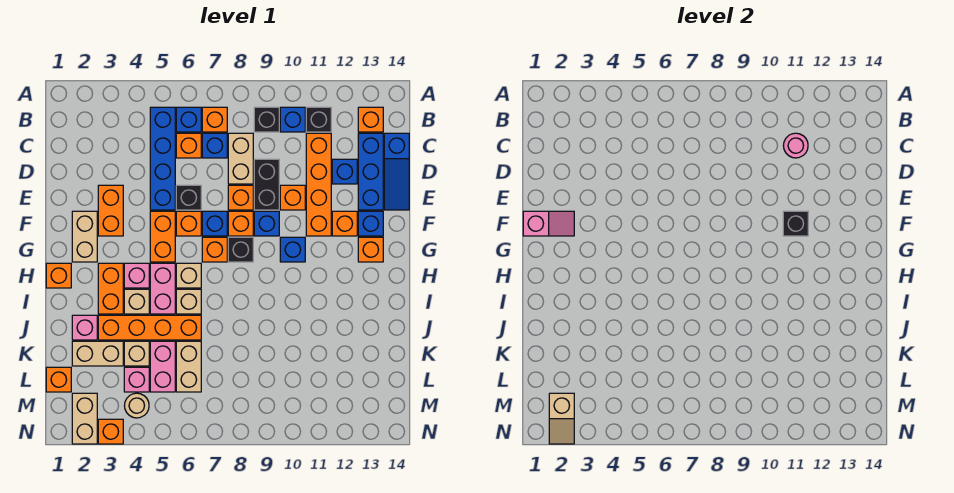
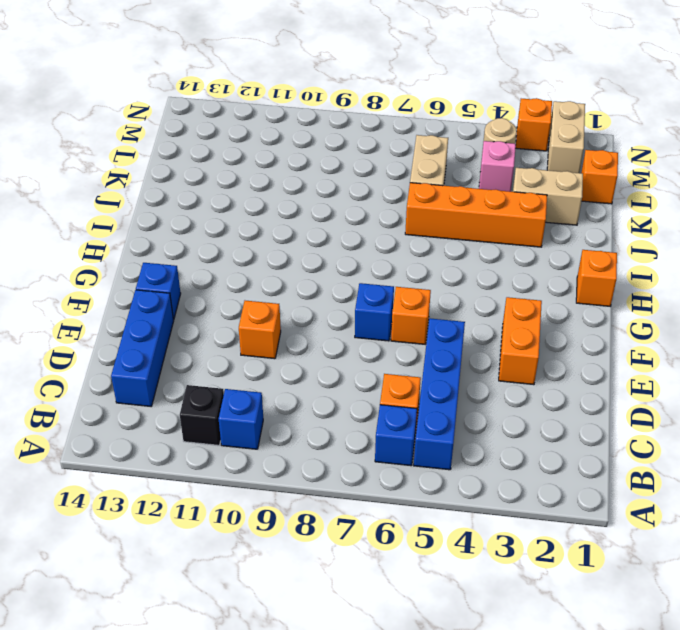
none -> orange 1x1 brick [202,107,227,132]
none -> black 1x1 brick [254,107,279,132]
none -> orange 1x1 brick [358,107,383,132]
none -> blue 1x1 brick [202,133,227,158]

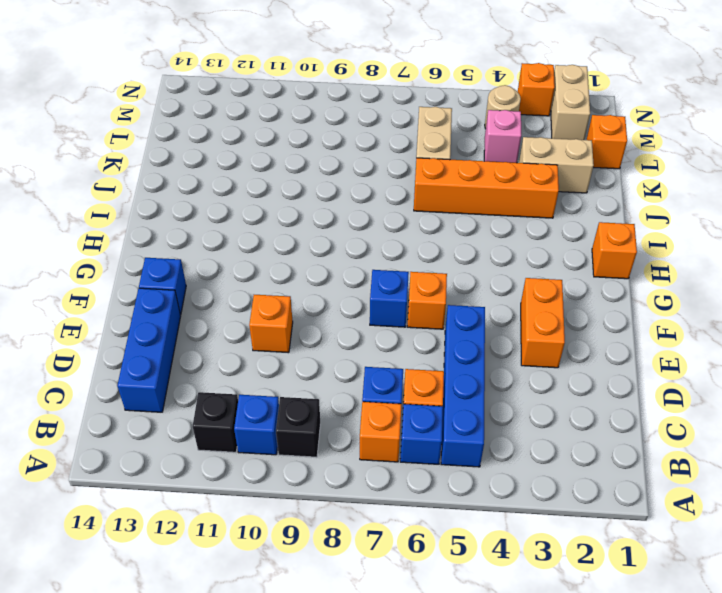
none -> orange 1x1 brick [358,107,383,132]
none -> tan 1x2 brick [228,133,253,184]
none -> orange 1x4 brick [306,133,331,236]
none -> blue 1x3 slope [384,133,409,210]

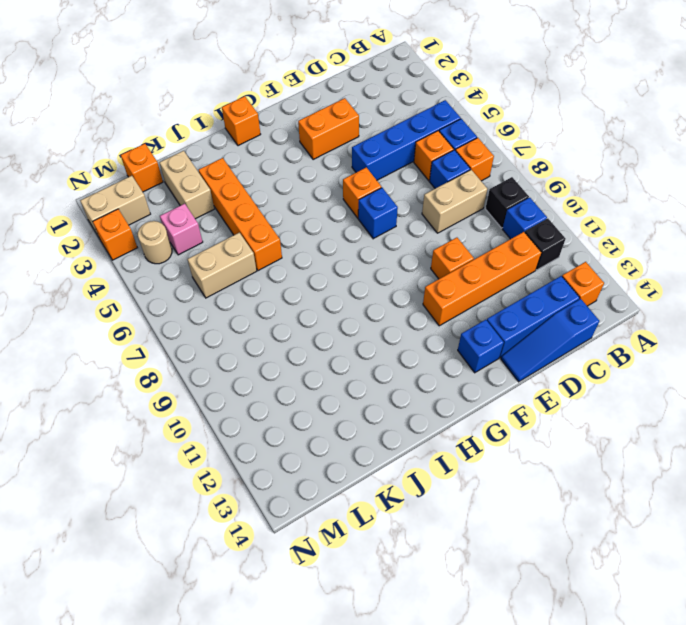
none -> black 1x2 brick [254,159,279,210]
none -> blue 1x1 brick [332,159,357,184]
none -> black 1x1 brick [176,185,201,210]
none -> orange 1x1 brick [228,185,253,210]

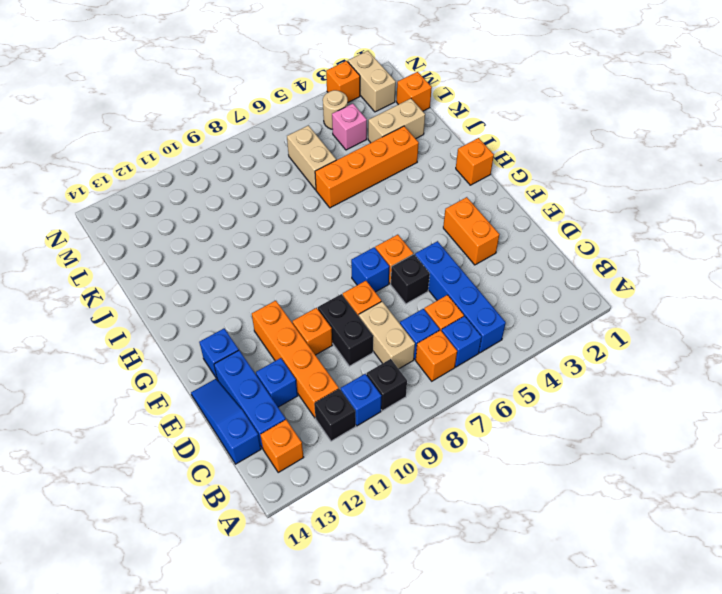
none -> tan 1x2 brick [72,211,97,262]
none -> orange 1x2 brick [150,211,175,262]
none -> orange 1x1 brick [228,211,253,236]
none -> blue 1x1 brick [254,211,279,236]

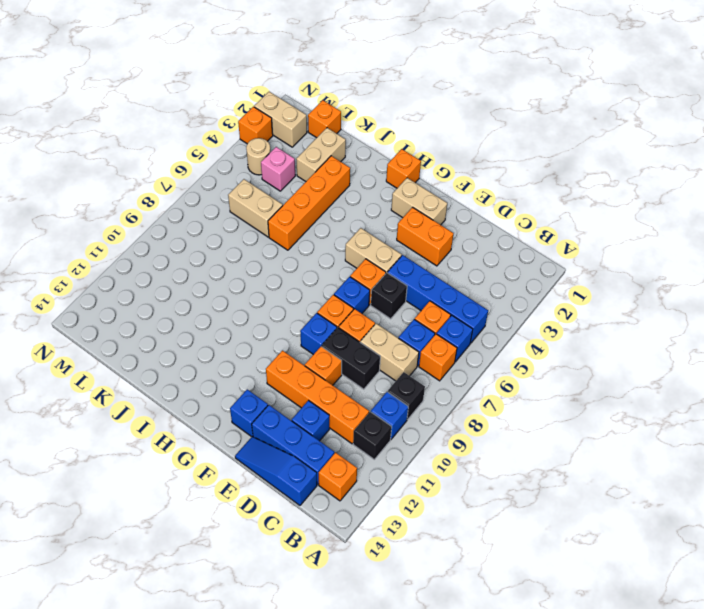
tan 1x2 brick [345,228,401,273] -> orange 1x2 brick [150,211,175,262]
none -> orange 1x1 brick [332,211,357,236]
none -> orange 1x1 brick [202,237,227,262]
none -> black 1x1 brick [228,237,253,262]
none -> blue 1x1 brick [280,237,305,262]

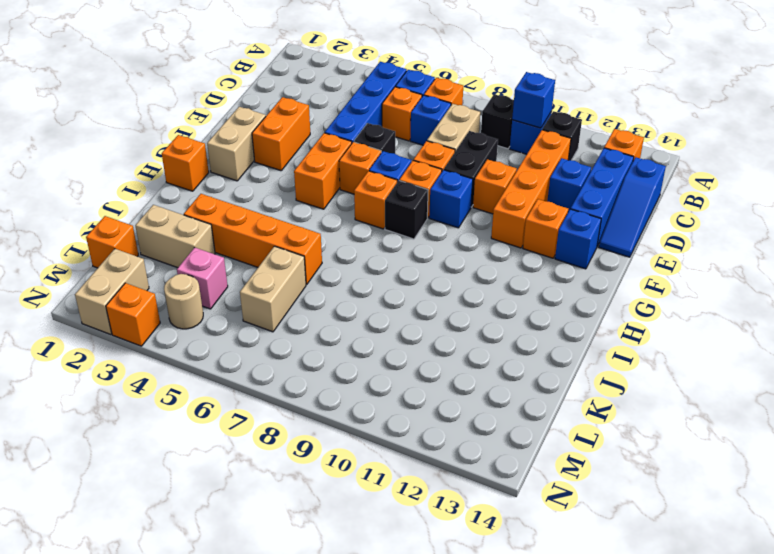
blue 1x1 brick [512,72,555,128] -> blue 1x1 brick moved to [280,237,305,262]
none -> orange 1x1 brick [358,237,383,262]
none -> orange 1x2 brick [98,263,123,314]
none -> pink 1x1 brick [124,263,149,288]
none -> pink 1x2 brick [150,263,175,314]

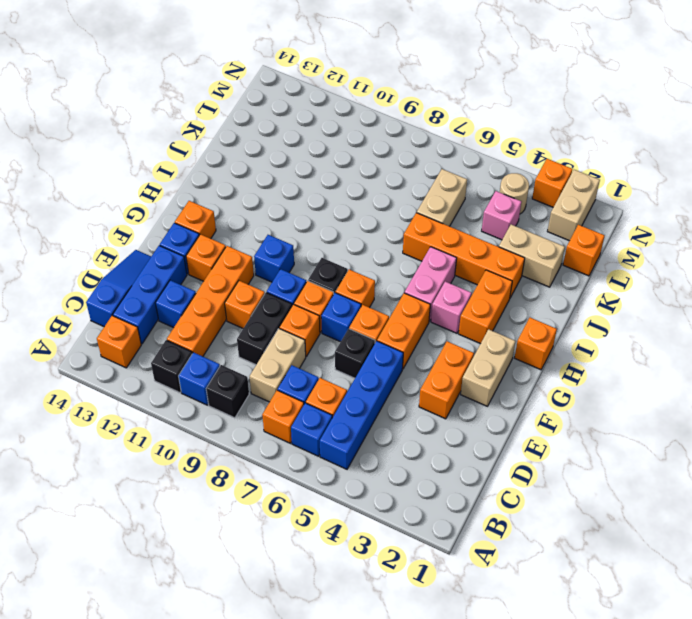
none -> tan 1x1 brick [176,263,201,288]
none -> tan 1x1 brick [124,289,149,314]
none -> tan 1x1 brick [176,289,201,314]
none -> pink 1x1 brick [72,315,97,340]

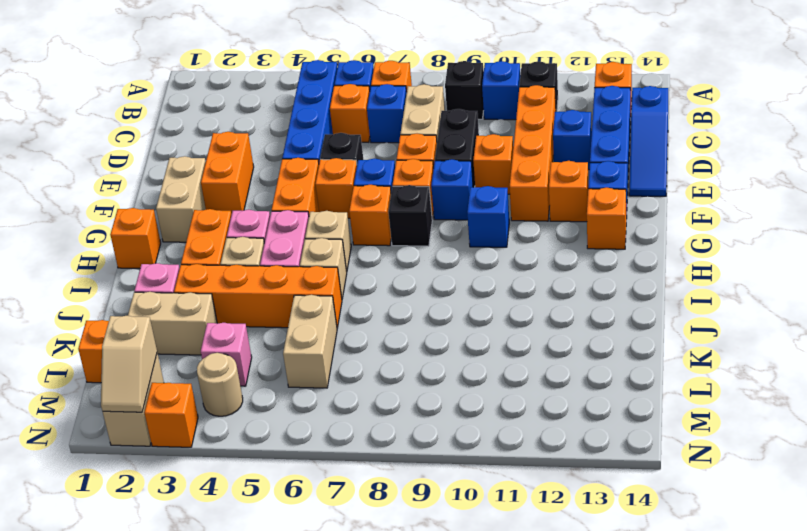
none -> tan 1x1 brick [124,341,149,366]
none -> pink 1x2 brick [150,341,175,392]
none -> pink 1x1 round brick [783,133,808,158]
none -> pink 1x2 slope [523,211,574,236]

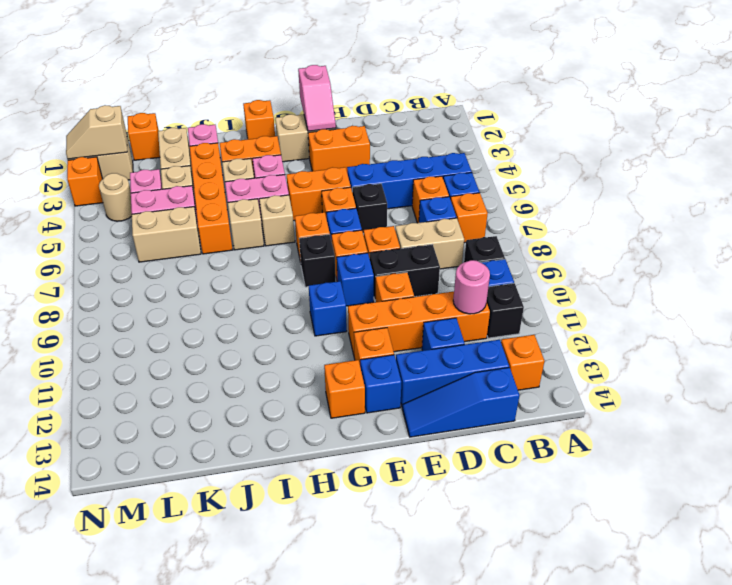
none -> black 1x1 brick [783,211,808,236]

